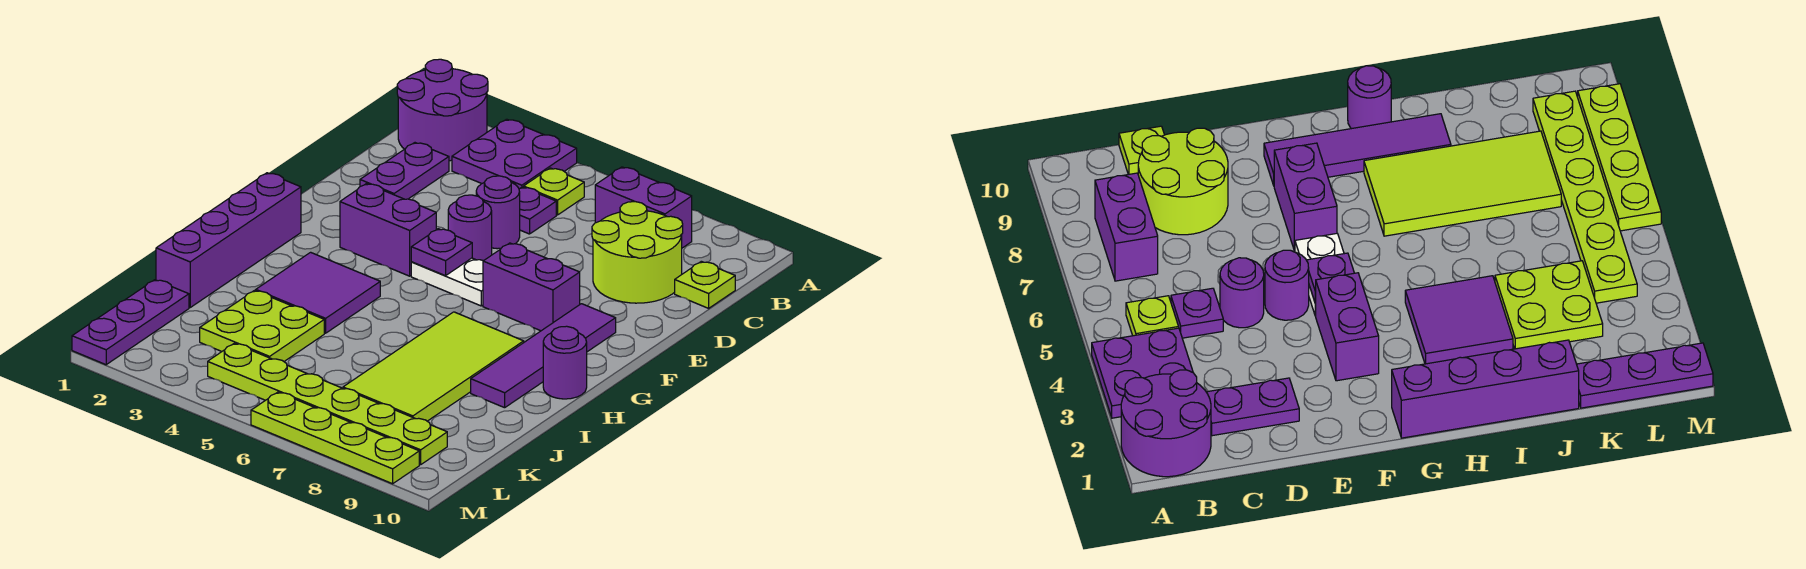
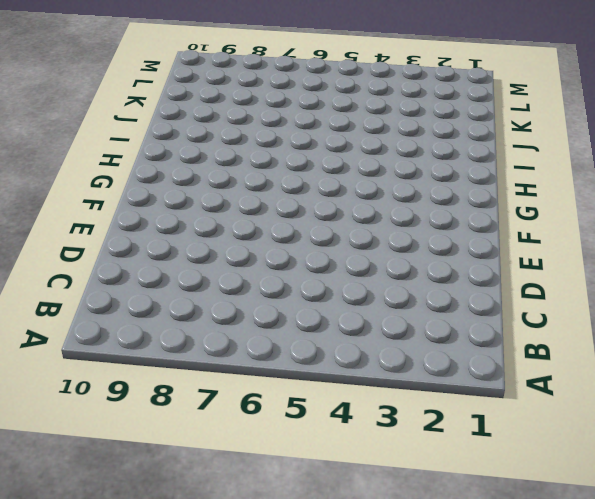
none -> purple 2x2 round brick [397,59,488,161]
none -> purple 2x2 plate [452,119,577,189]
none -> lime 1x1 plate [524,168,584,215]

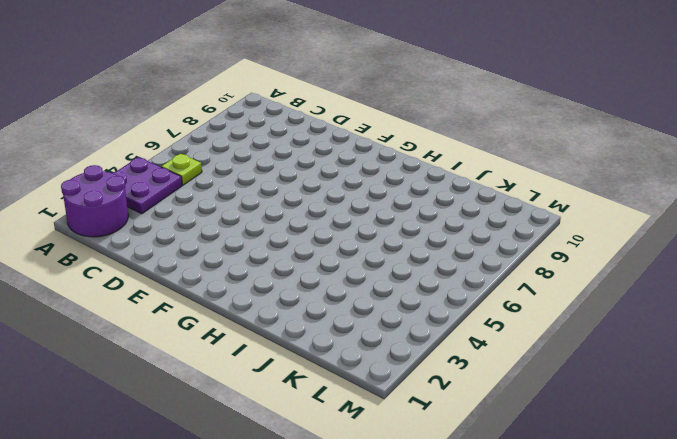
none -> purple 1x2 brick [595,167,692,248]
none -> purple 1x2 plate [360,143,449,199]
none -> purple 1x1 plate [519,187,556,234]

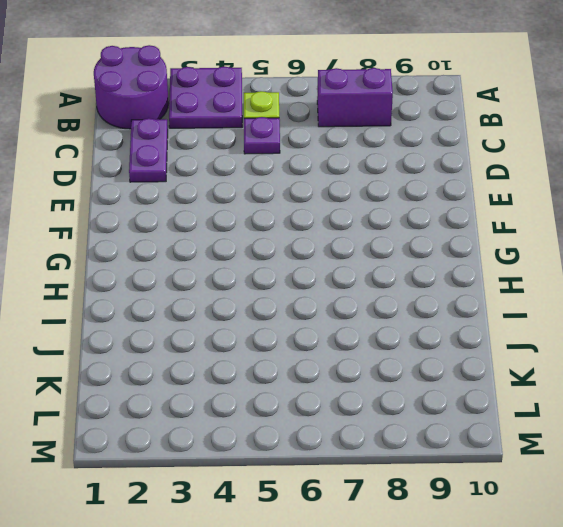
none -> lime 2x2 round brick [592,202,683,303]
none -> lime 1x1 plate [675,261,735,308]
none -> purple 1x1 round brick [476,176,520,249]

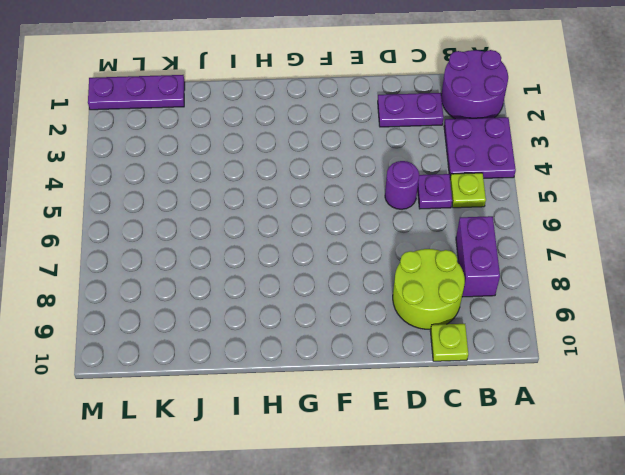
none -> purple 1x1 round brick [448,195,492,261]
none -> purple 1x2 brick [340,184,436,276]
none -> white 1x2 plate [411,258,483,306]

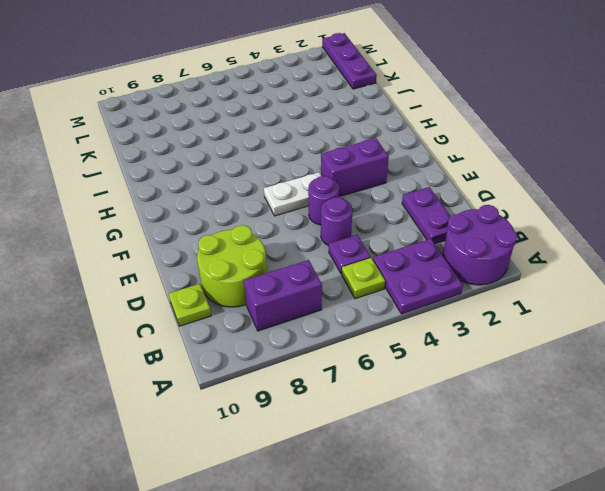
none -> purple 1x2 brick [483,243,580,331]
none -> purple 1x4 tile [471,304,616,408]
none -> purple 1x4 brick [156,173,301,307]

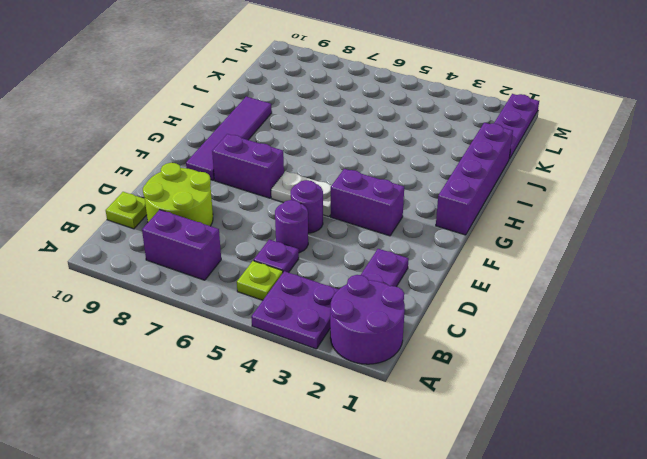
none -> purple 2x2 tile [256,252,380,333]
none -> lime 2x4 tile [343,312,524,421]
none -> purple 1x1 round brick [543,326,587,399]

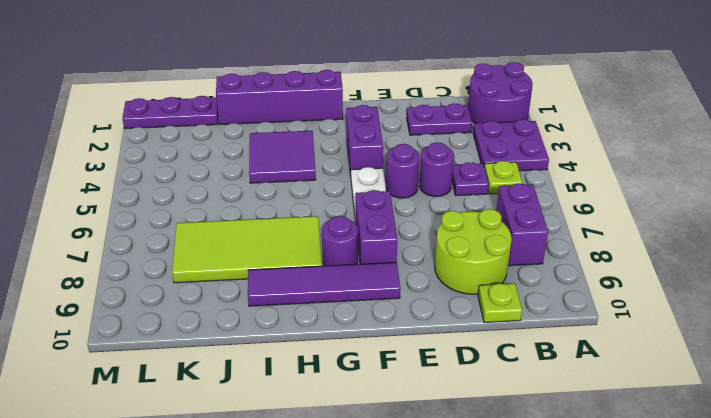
purple 1x1 round brick [322,216,358,266] -> purple 1x1 round brick moved to [543,326,587,399]
none -> lime 2x2 plate [200,291,324,361]
none -> lime 1x6 plate [208,343,447,465]
none -> lime 1x4 plate [251,392,419,484]

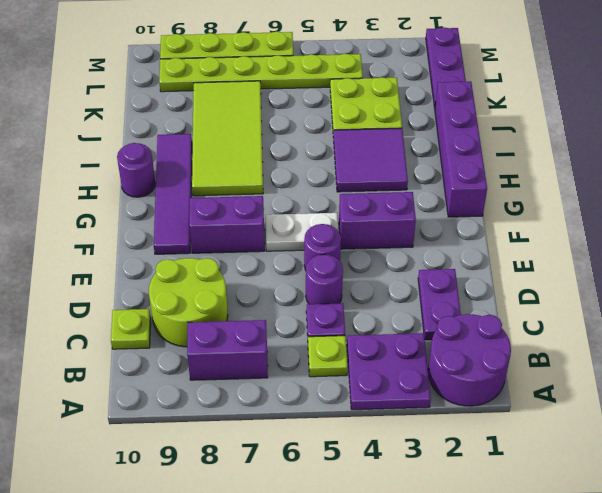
none -> purple 1x1 plate [411,229,472,276]

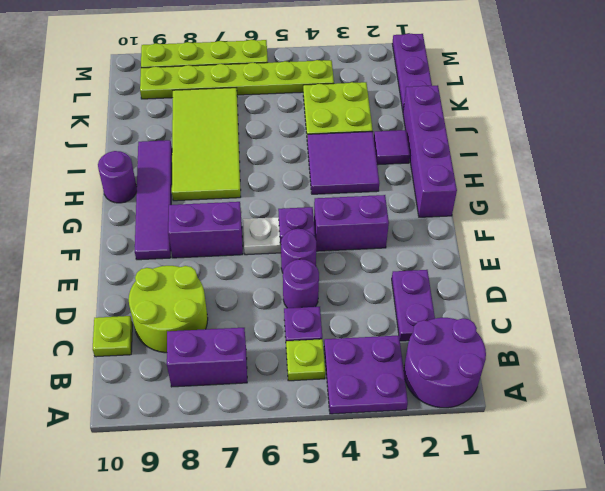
purple 1x1 tile [374,130,410,165] -> none

